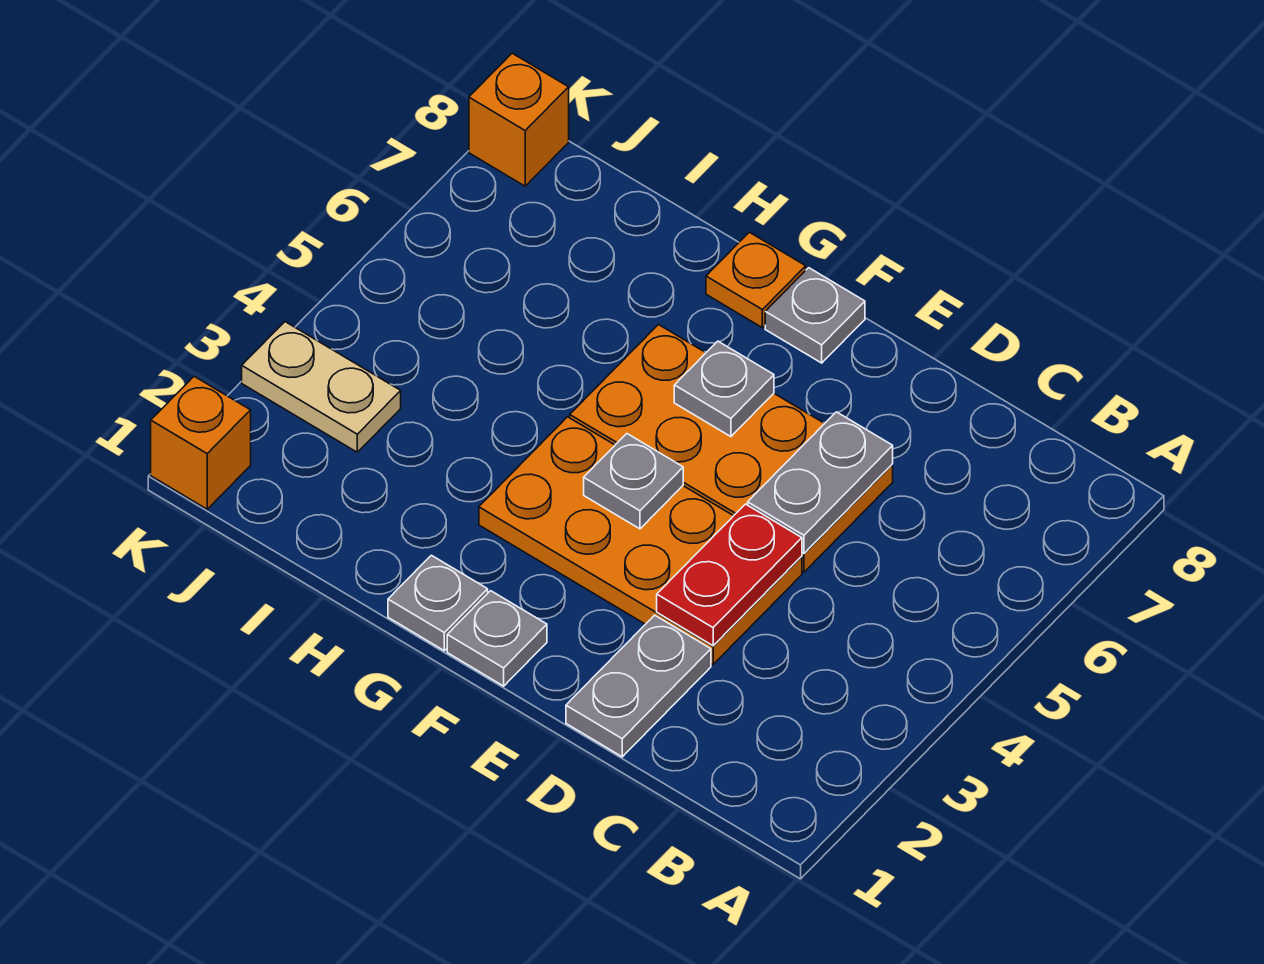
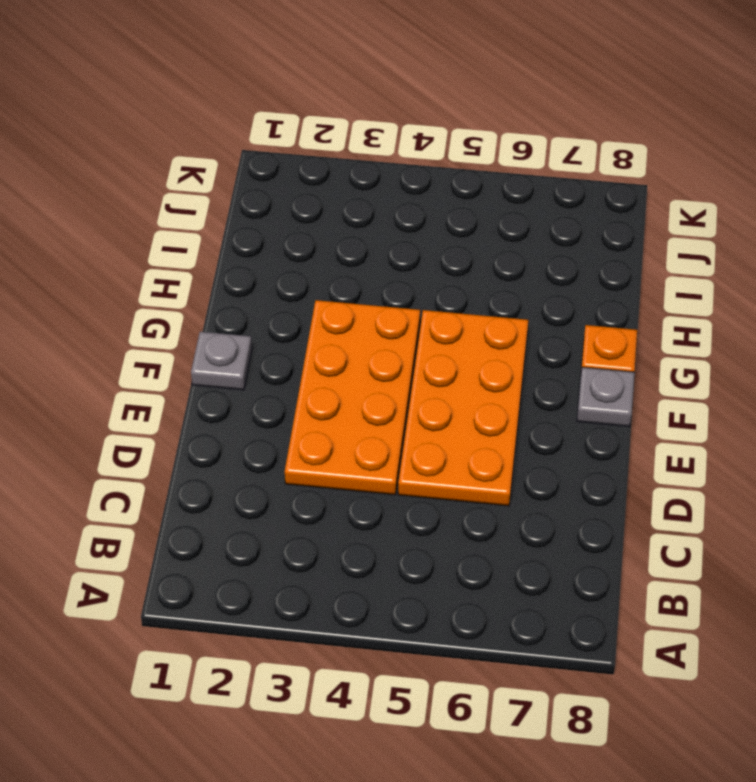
none -> grey 1x2 plate [566,615,711,757]
none -> grey 1x1 plate [388,555,488,651]
none -> tan 1x2 plate [242,322,401,452]

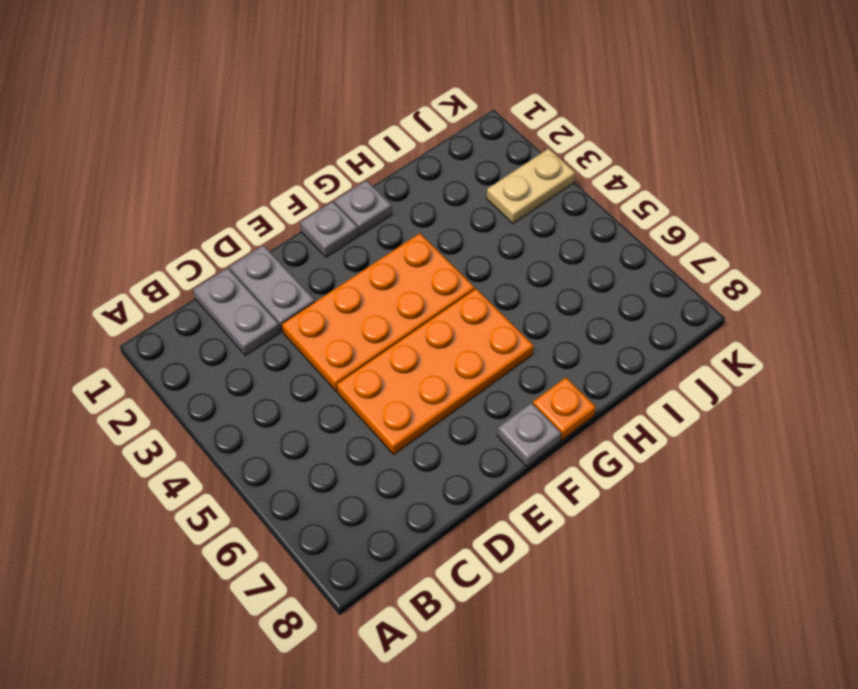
grey 1x2 plate [193,268,280,356] -> grey 1x2 plate moved to [748,412,893,553]
none -> orange 1x1 brick [151,376,251,509]
none -> orange 1x1 brick [469,53,569,186]
none -> red 1x2 plate [657,504,802,646]

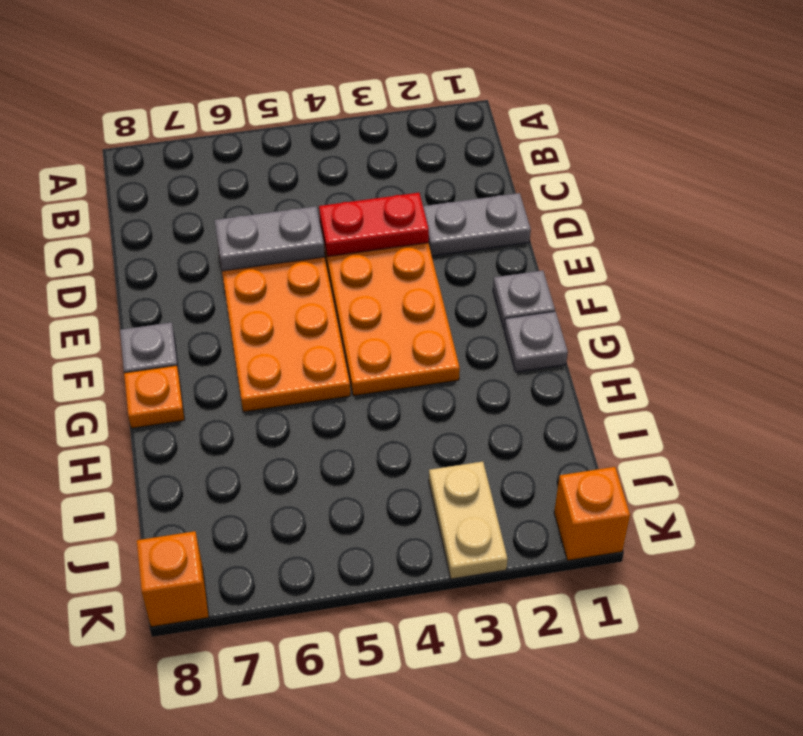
none -> grey 1x1 plate [584,434,683,529]
none -> grey 1x1 plate [674,341,774,437]

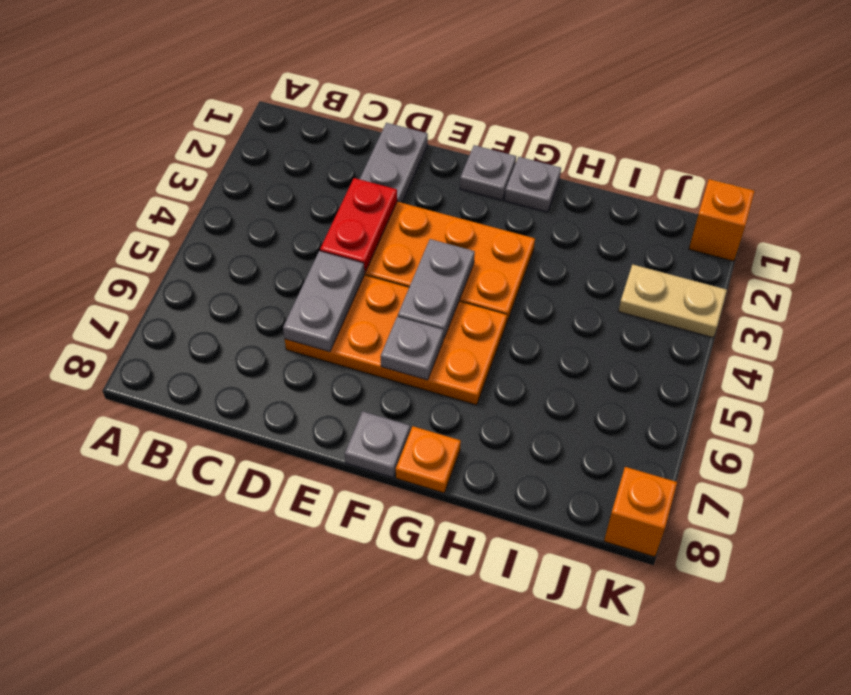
grey 1x2 plate [398,239,475,339] -> grey 1x1 plate [584,434,683,529]

